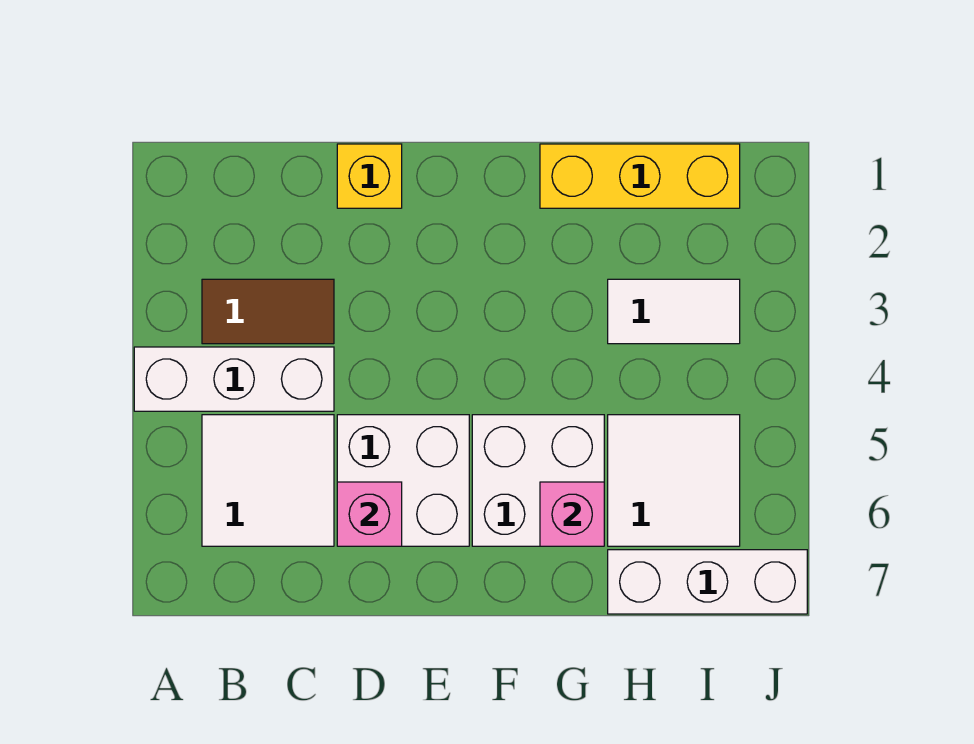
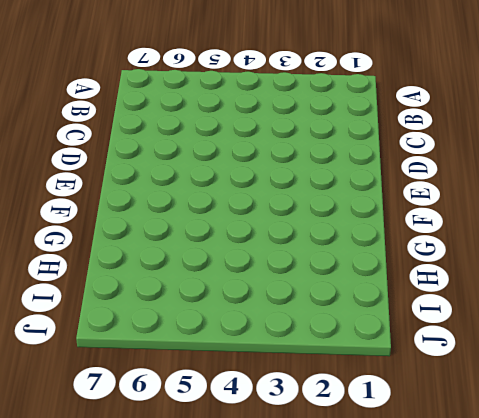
none -> white 1x3 brick [134,347,334,411]
none -> brown 1x2 tile [202,279,334,344]
none -> white 2x2 tile [202,415,334,546]

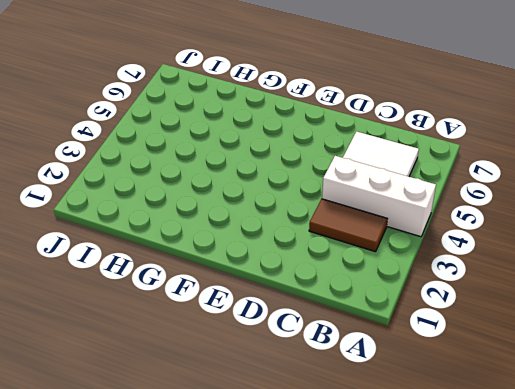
none -> yellow 1x1 brick [337,144,402,208]
none -> white 2x2 brick [337,415,469,546]
none -> white 2x2 brick [472,415,604,546]

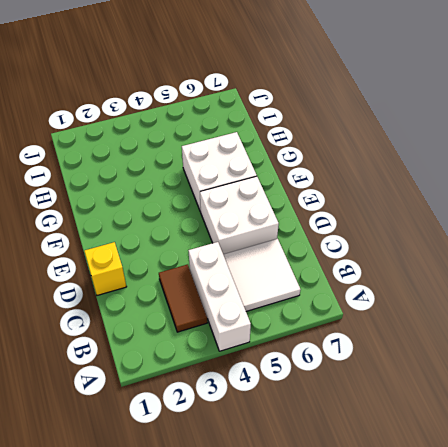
none -> yellow 1x3 brick [540,144,740,208]
none -> white 1x2 tile [608,279,740,344]
none -> white 2x2 tile [608,415,740,546]

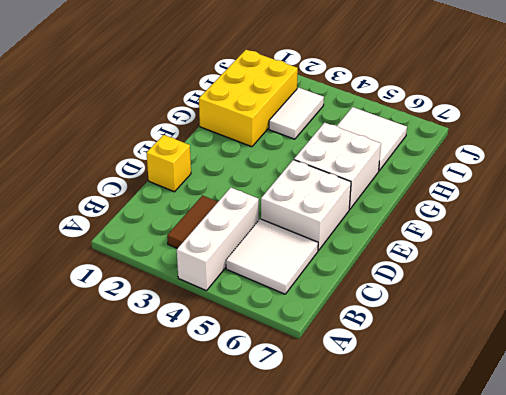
yellow 2x3 brick [199,50,298,147] -> yellow 1x3 brick [540,144,740,208]
none -> white 1x3 brick [608,550,807,614]
none -> pink 1x1 brick [337,482,402,546]
none -> pink 1x1 brick [540,482,604,546]

